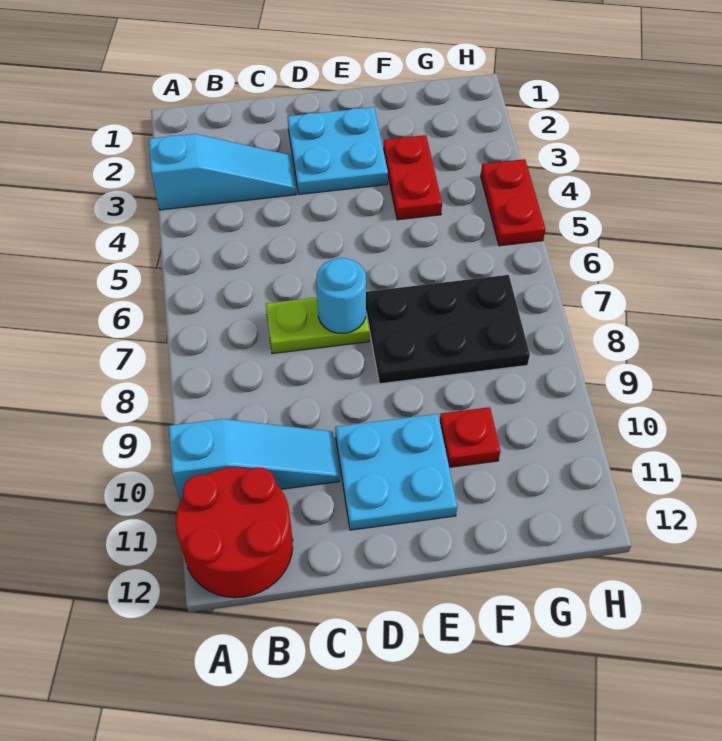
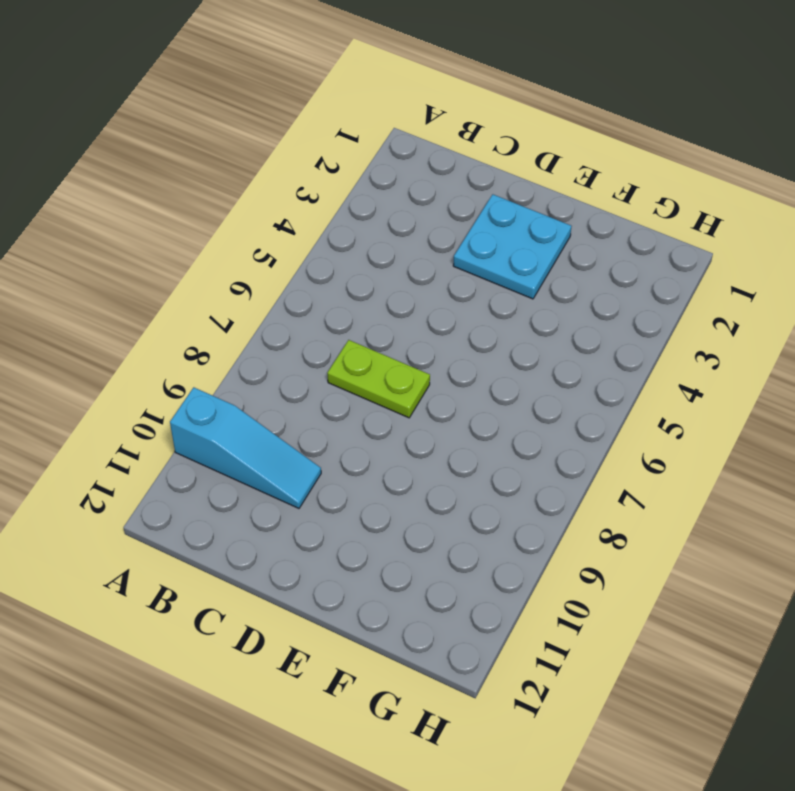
none -> cyan 1x3 slope [149,134,296,210]
none -> red 2x2 round brick [176,467,293,598]

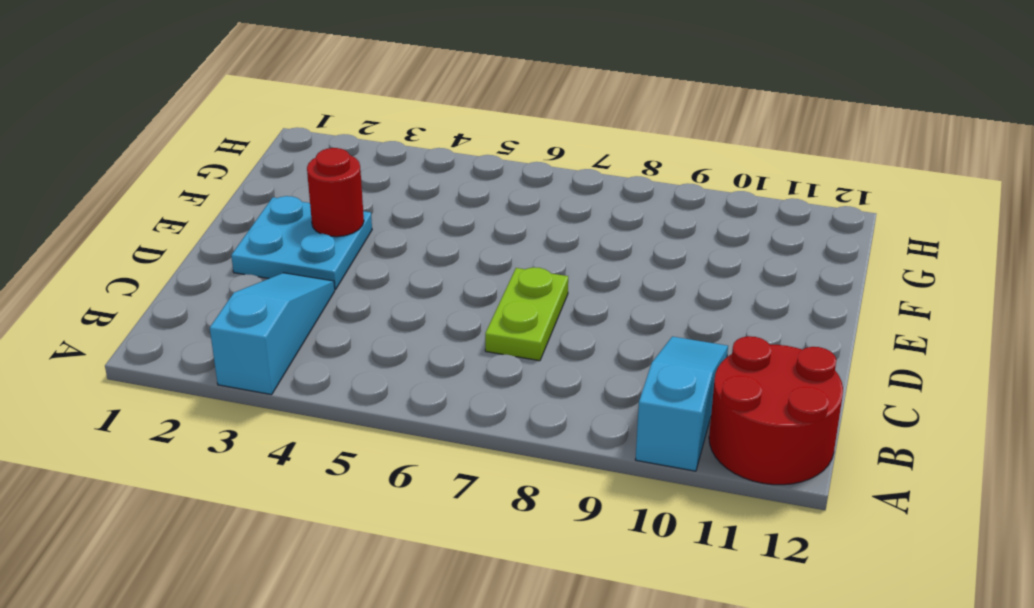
red 1x1 round brick [307,148,364,237] -> none
none -> cyan 2x2 plate [335,414,457,530]
none -> black 2x3 plate [366,275,530,384]

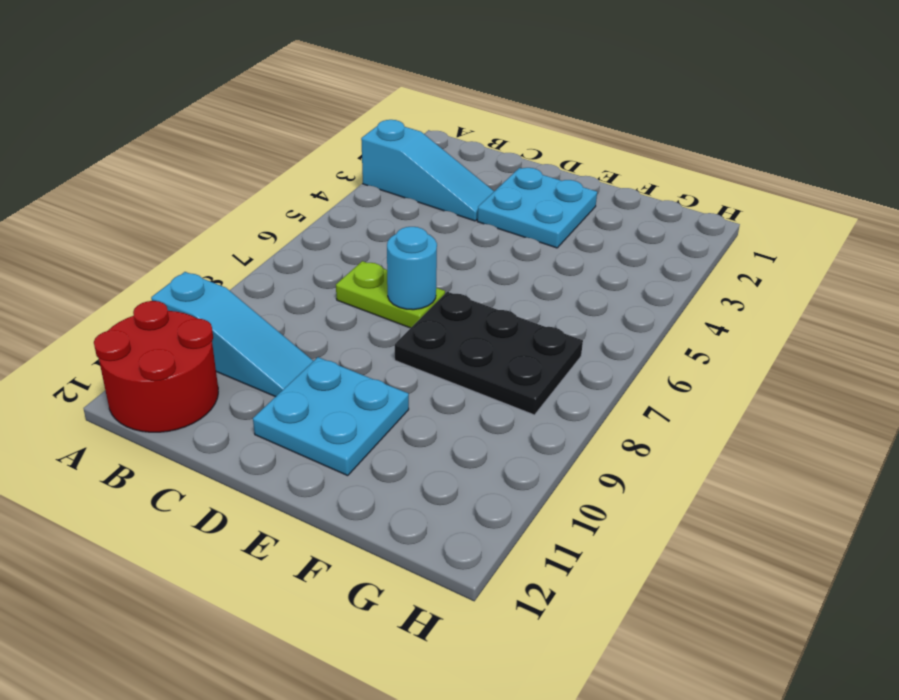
none -> red 1x2 plate [383,135,442,220]
none -> red 1x1 plate [440,407,500,467]

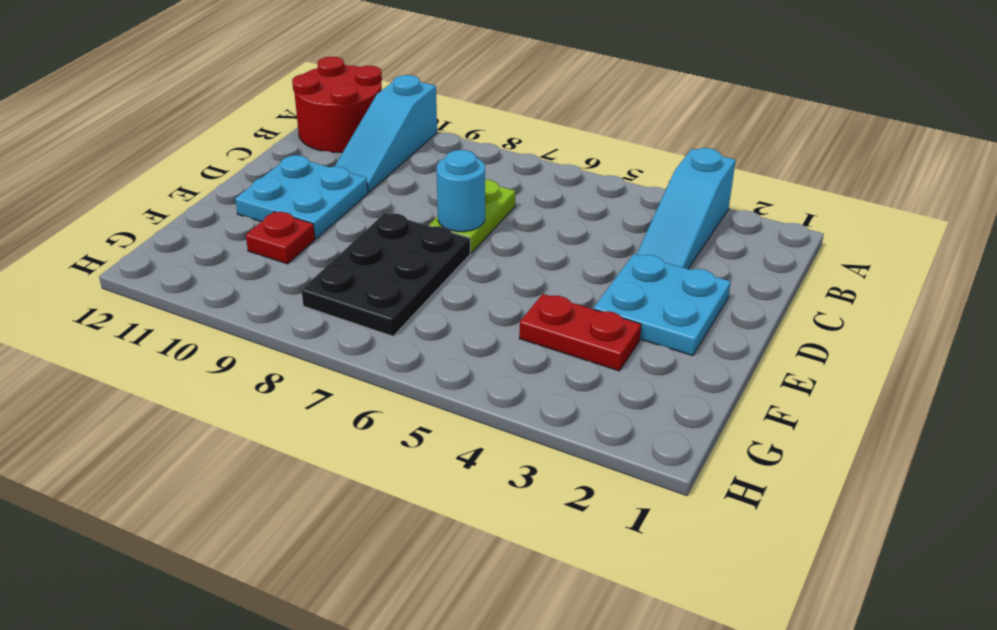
none -> red 1x2 plate [481,159,545,246]

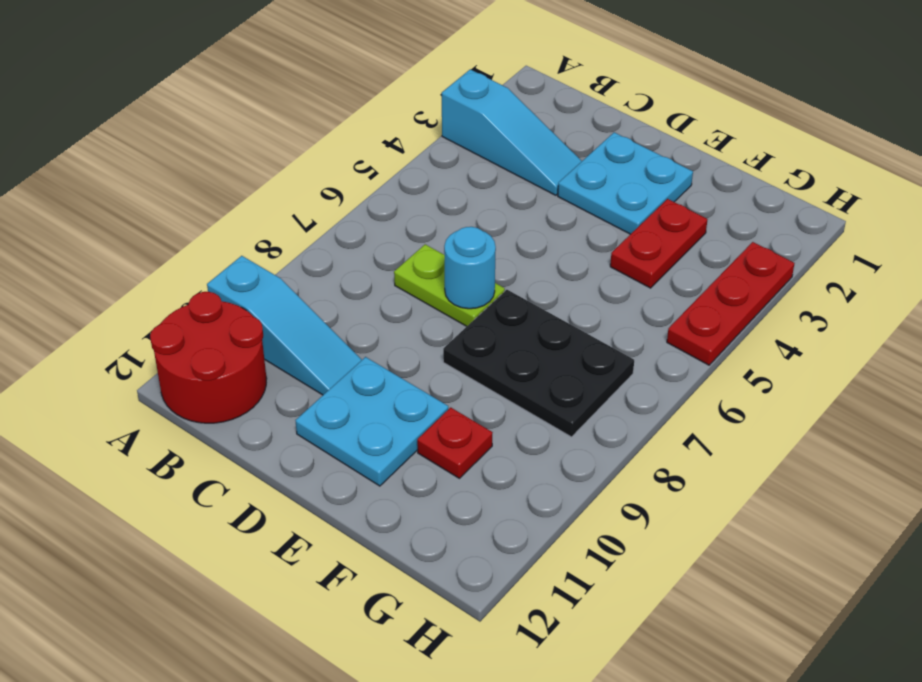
red 1x3 plate [667,242,795,365] -> red 1x2 plate [481,159,545,246]

